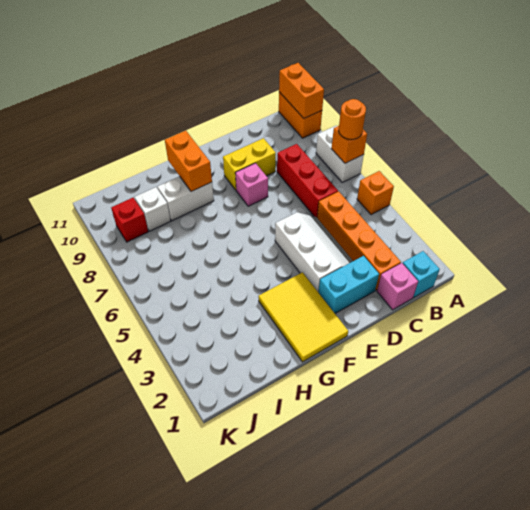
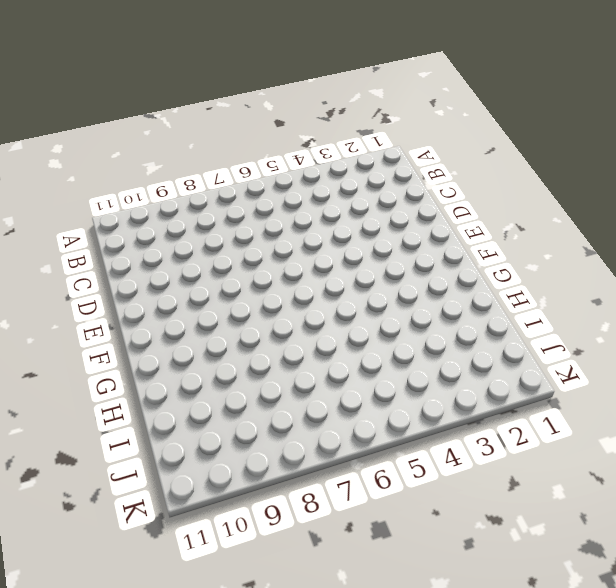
none -> orange 1x1 brick [357,171,394,215]
none -> white 1x2 brick [316,126,364,182]
none -> orange 1x2 brick [279,92,322,138]

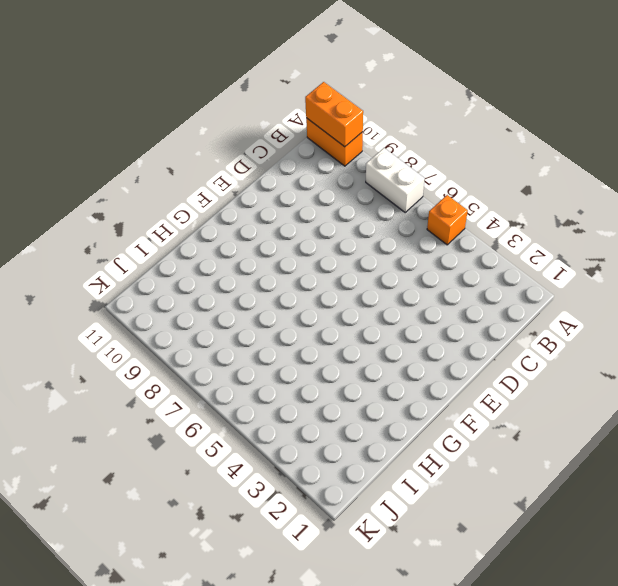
none -> cyan 1x1 brick [403,251,440,298]
none -> pink 1x1 brick [377,263,418,310]
none -> orange 1x4 brick [317,191,401,290]

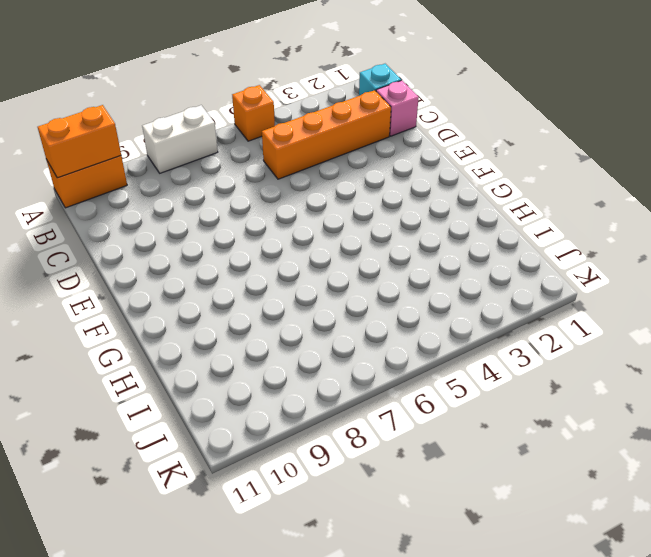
none -> red 1x3 brick [277,144,338,217]
none -> cyan 1x2 brick [318,256,379,313]
none -> white 2x3 slope [275,212,353,292]

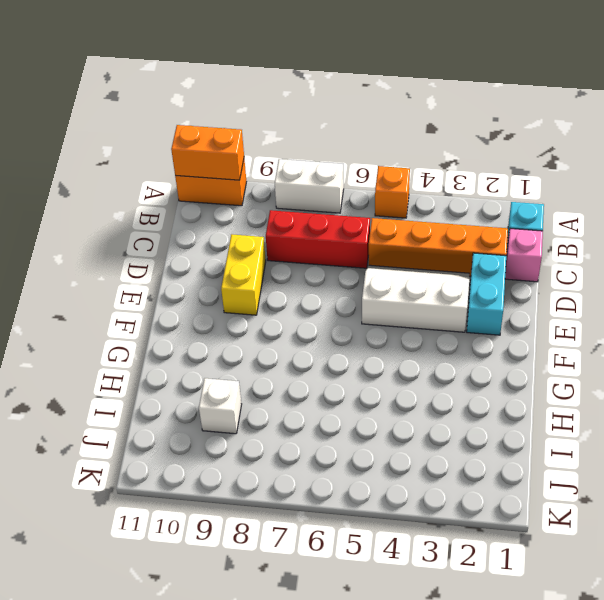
none -> pink 1x1 brick [235,163,268,206]
none -> yellow 2x3 tile [258,272,348,362]
none -> white 1x2 brick [157,176,214,221]

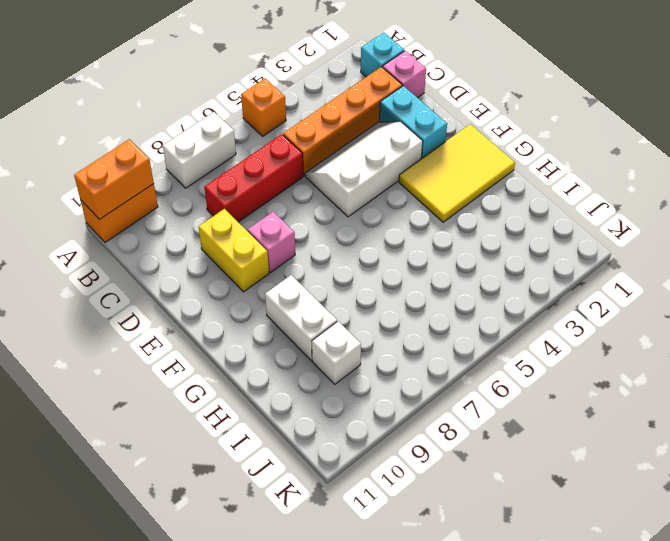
none -> red 1x1 brick [111,198,148,242]
none -> orange 1x1 brick [331,126,367,163]
none -> orange 1x2 brick [165,131,212,192]

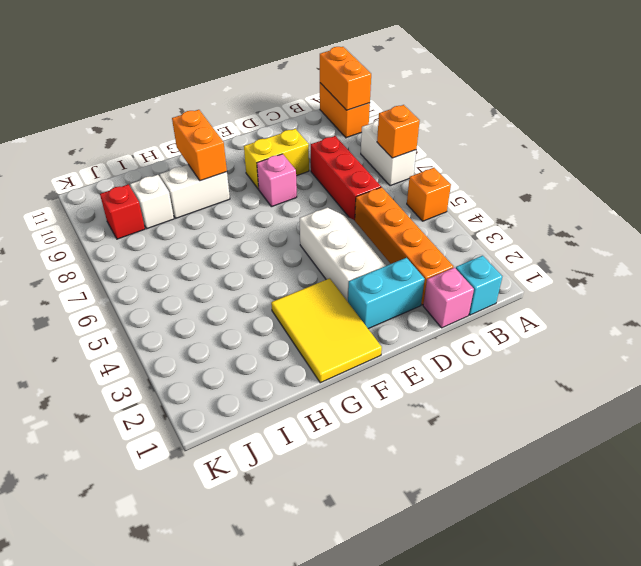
none -> orange 1x1 round brick [339,99,366,139]

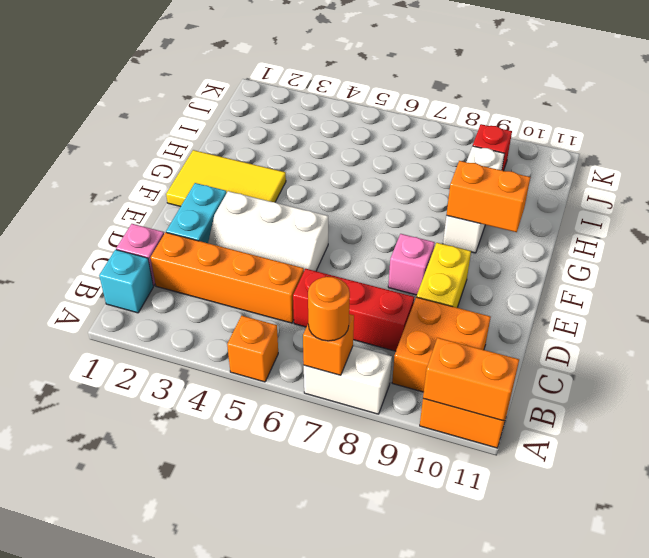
orange 2x2 brick [392,297,491,392] -> none

